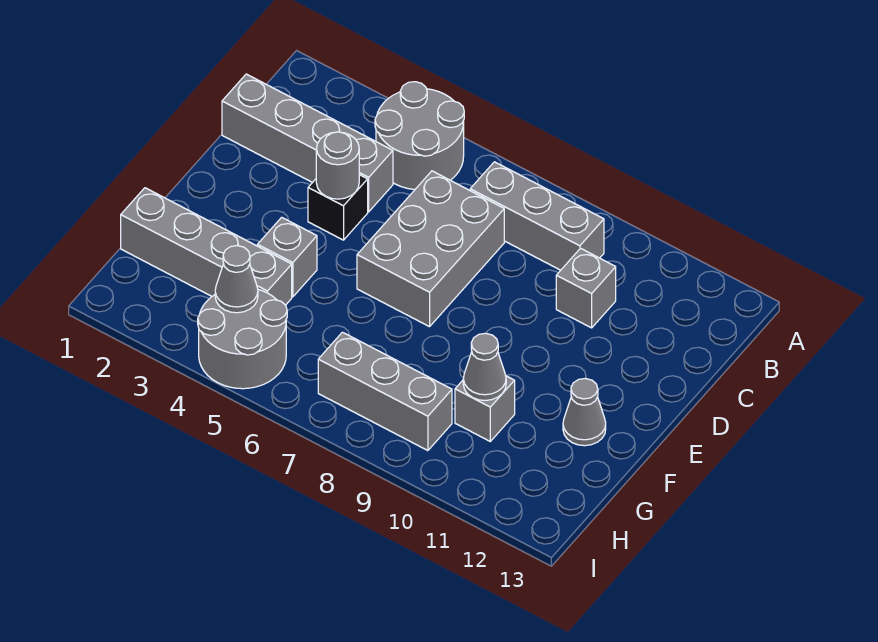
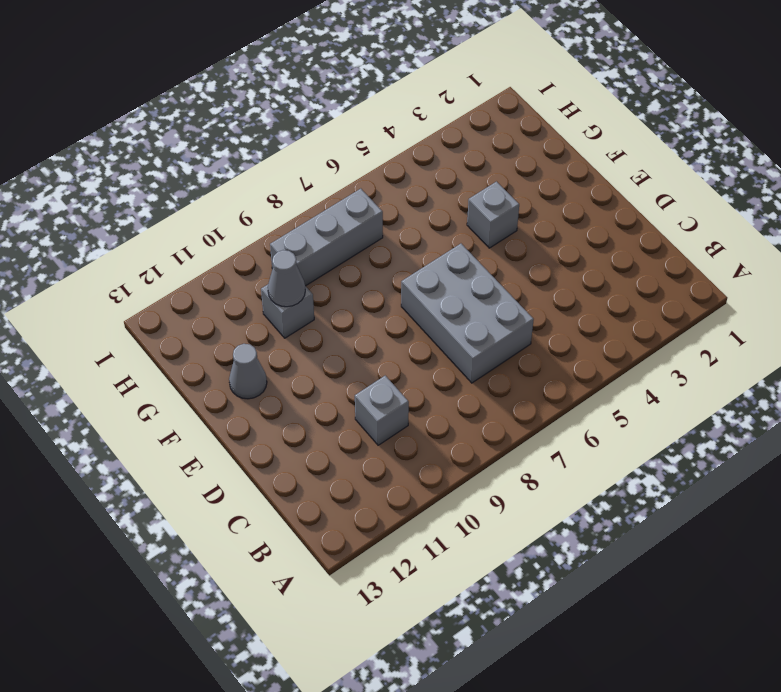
none -> grey 2x2 round brick [375,82,464,190]
none -> grey 1x3 brick [470,162,604,270]
none -> grey 1x4 brick [222,74,393,212]

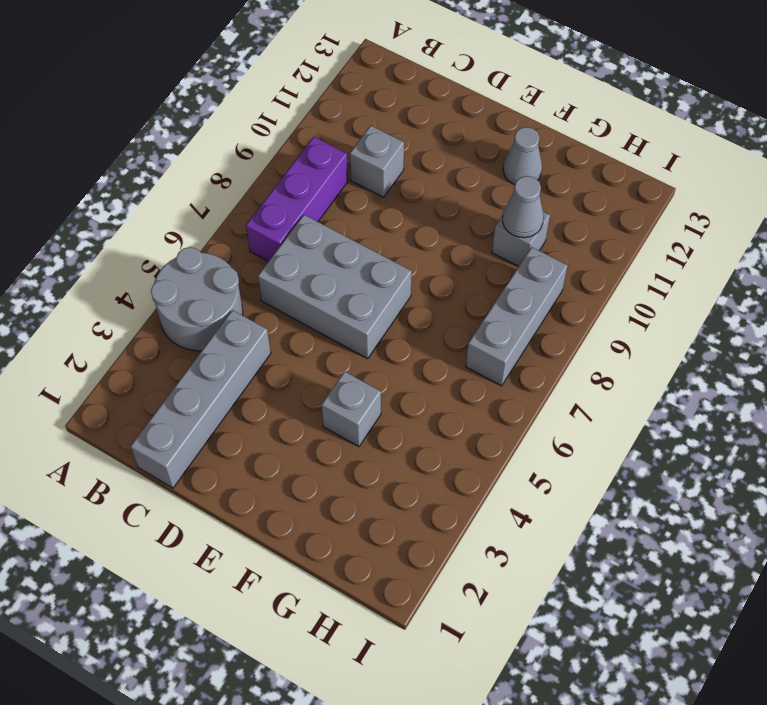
purple 1x3 brick [246,137,348,262] -> grey 1x3 brick [470,162,604,270]
none -> black 1x1 brick [308,175,368,240]
none -> grey 1x4 brick [121,188,292,305]
none -> grey 2x2 round brick [198,290,287,389]

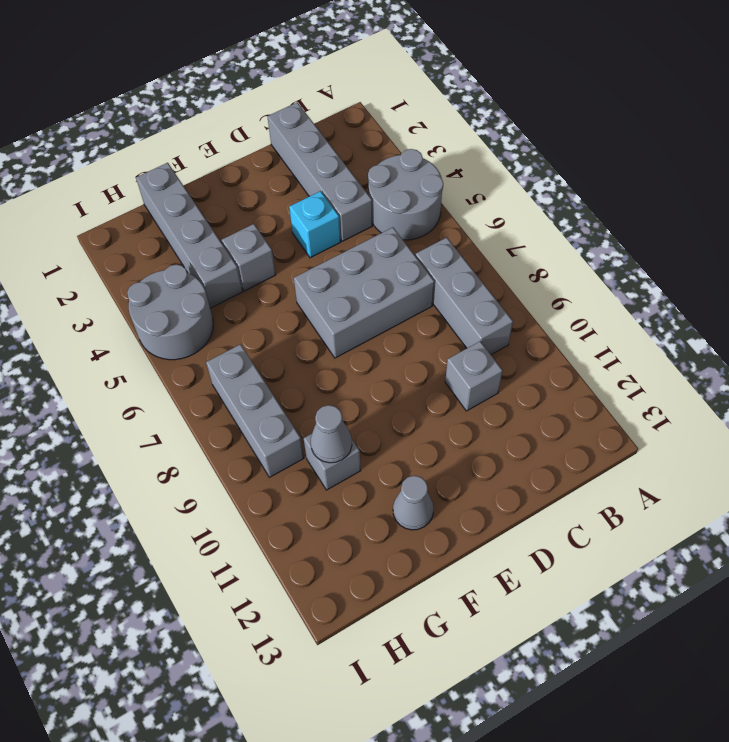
cyan 1x1 brick [289,191,341,258] -> black 1x1 brick [308,175,368,240]
none -> grey 1x1 round brick [316,132,359,199]
none -> grey 1x1 cone [215,246,258,313]

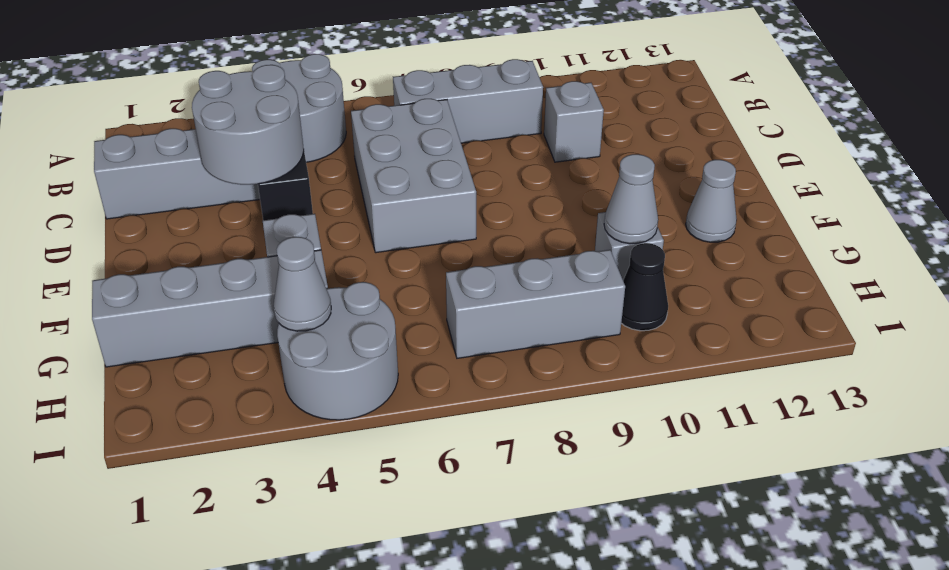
grey 2x2 round brick [192,65,304,185] -> grey 1x1 round brick [316,132,359,199]
black 1x1 cone [621,243,668,331] -> none

